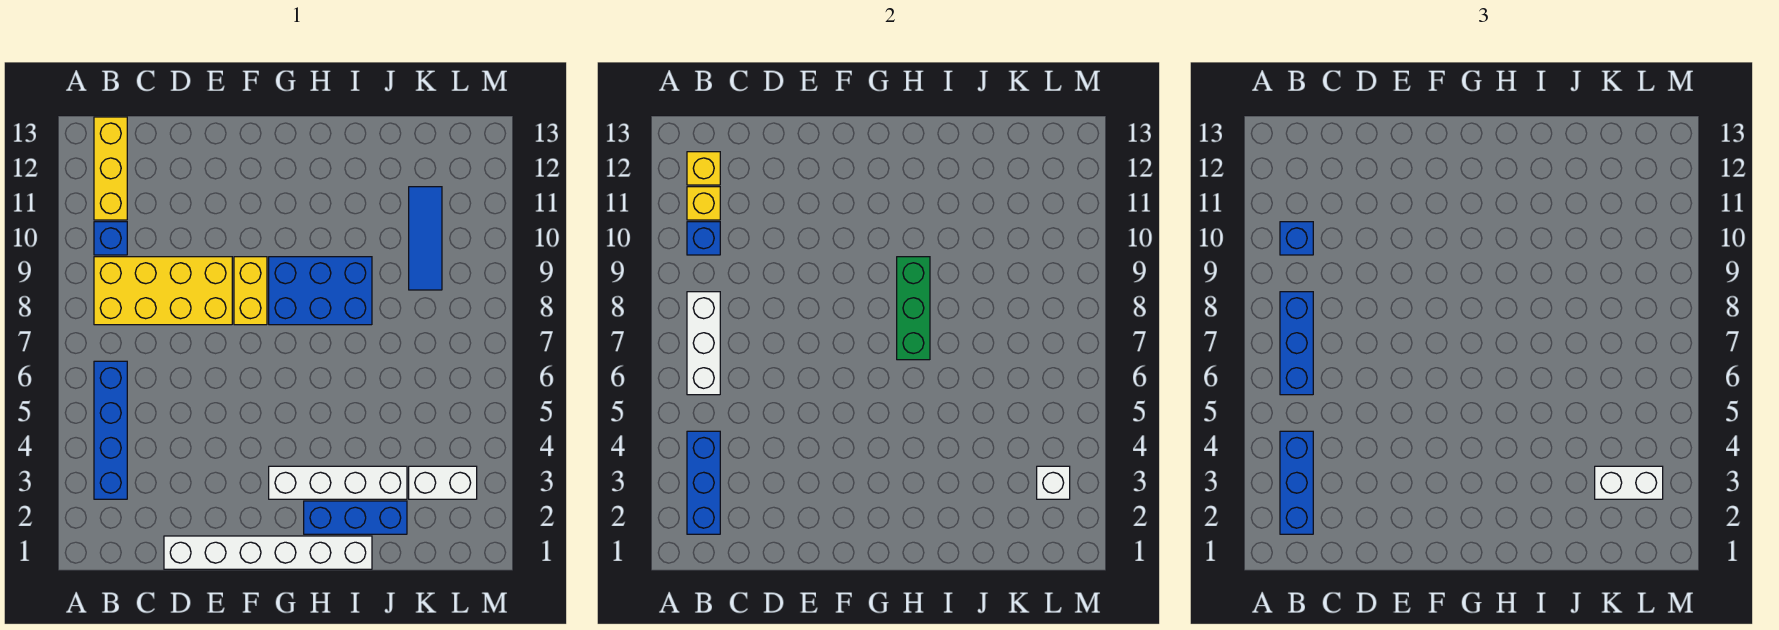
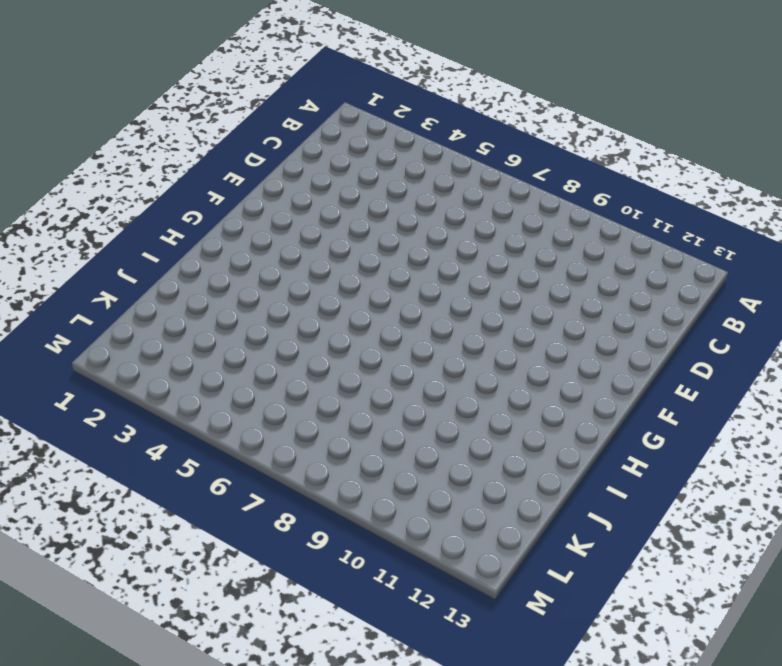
none -> blue 1x4 brick [94,361,127,499]
none -> yellow 2x4 brick [94,257,232,325]
none -> blue 1x1 brick [94,222,127,255]

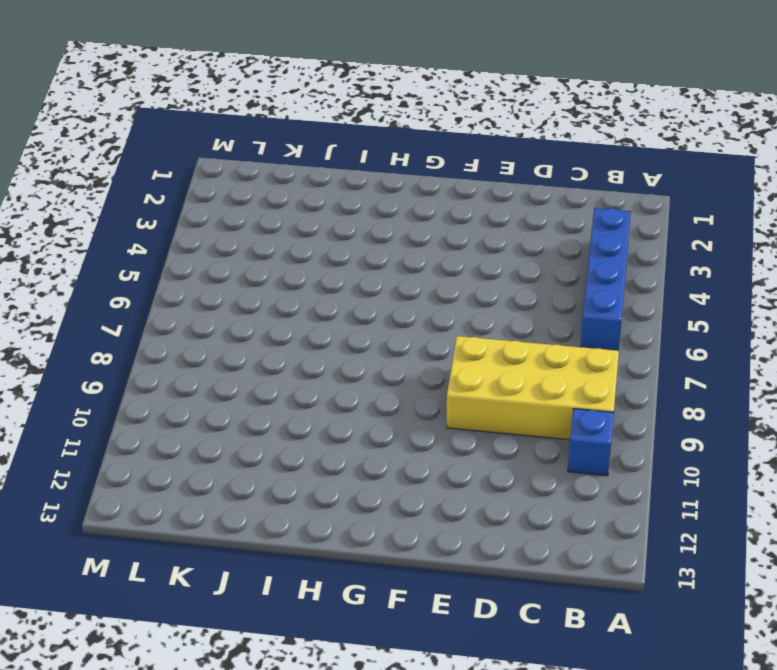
none -> yellow 1x3 brick [94,117,127,220]
none -> white 1x6 brick [164,536,372,569]
none -> yellow 1x2 brick [234,257,267,325]

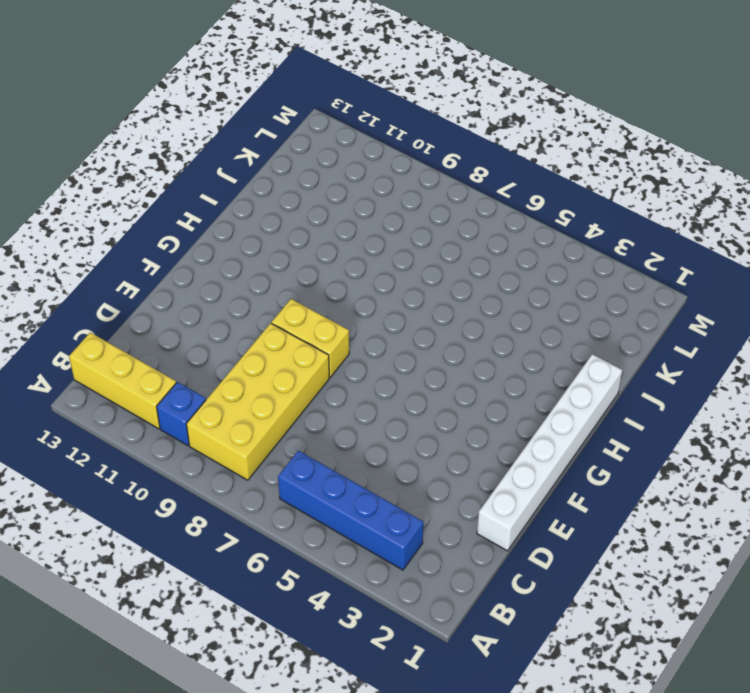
none -> white 1x4 brick [269,466,407,499]
none -> blue 2x3 brick [269,257,372,325]
none -> blue 1x3 brick [304,501,407,534]

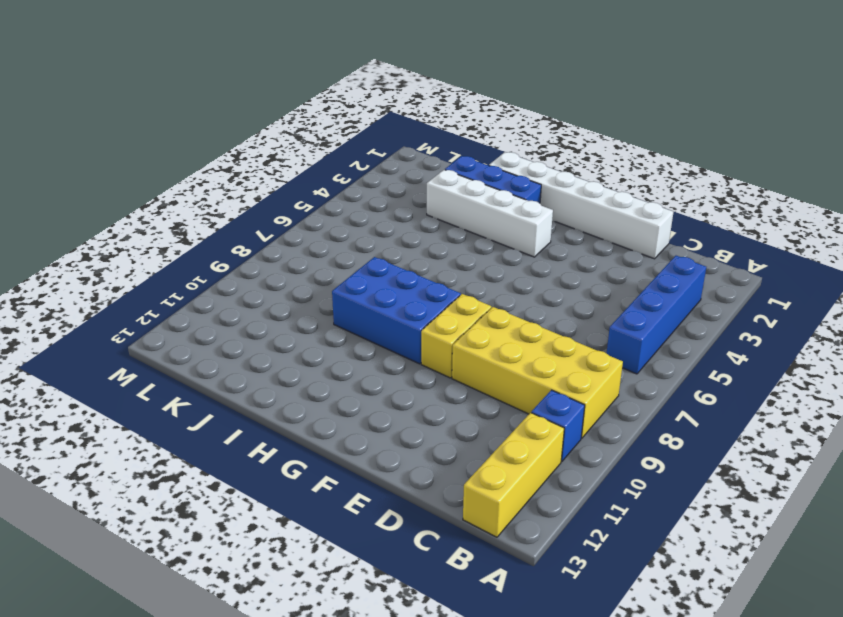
none -> white 1x2 brick [409,466,477,499]
none -> blue 1x3 tile [409,187,442,290]
none -> blue 1x3 brick [687,431,720,534]

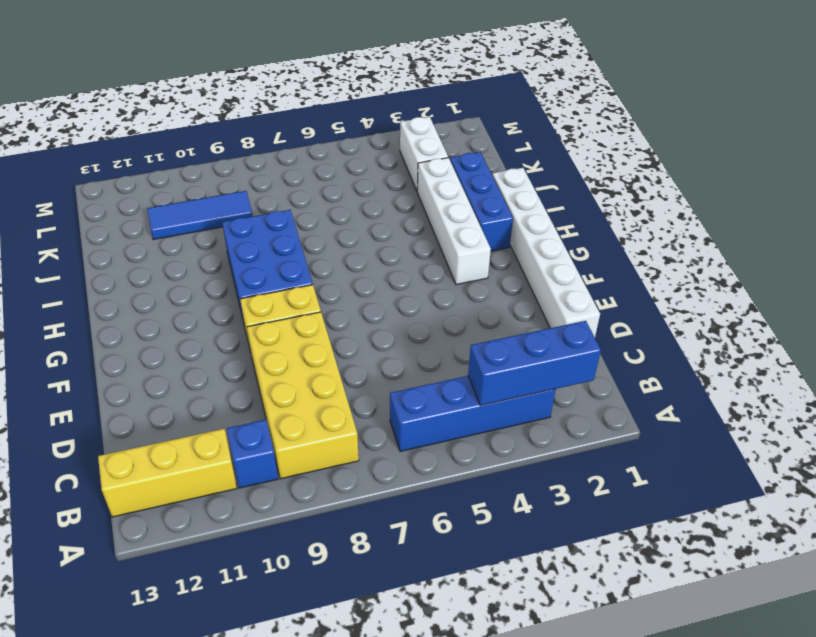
none -> white 1x3 brick [687,292,720,395]
none -> blue 1x1 brick [687,222,720,255]
none -> yellow 1x1 brick [687,187,720,220]

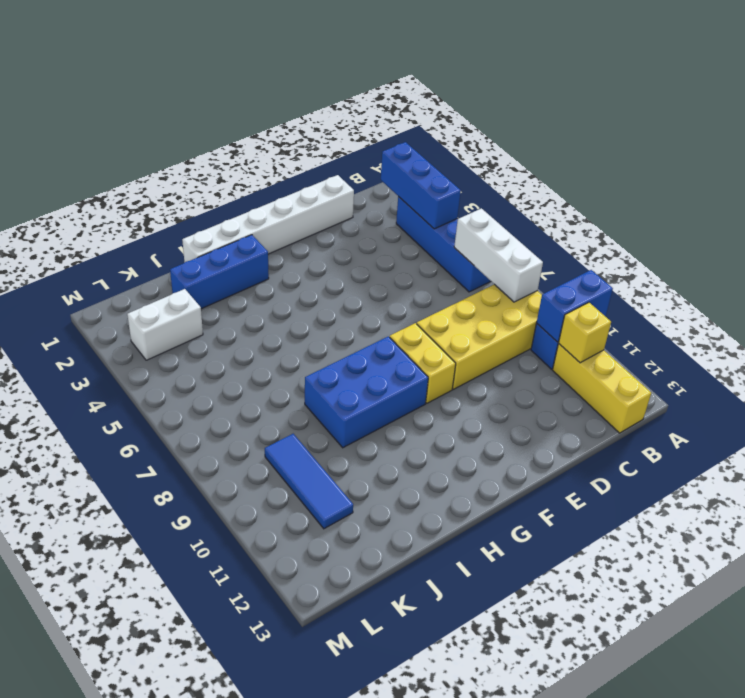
blue 1x2 brick [537,270,613,342] -> blue 1x1 brick [687,222,720,255]
none -> white 1x4 brick [269,466,407,499]
none -> yellow 1x1 brick [687,152,720,185]
none -> green 1x3 brick [897,257,930,360]

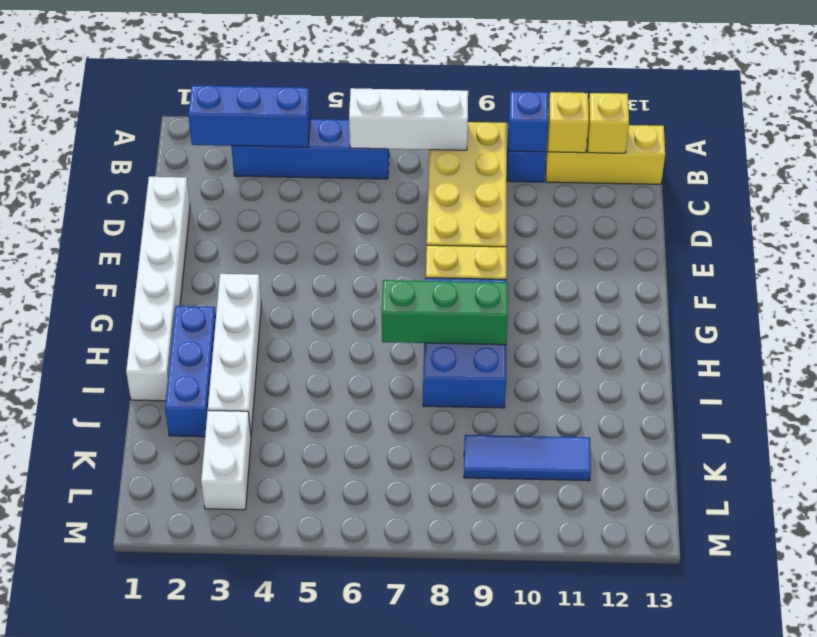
none -> white 1x1 brick [1037,466,1070,499]
none -> blue 1x3 brick [1280,431,1313,534]
none -> blue 1x3 brick [1280,292,1313,395]

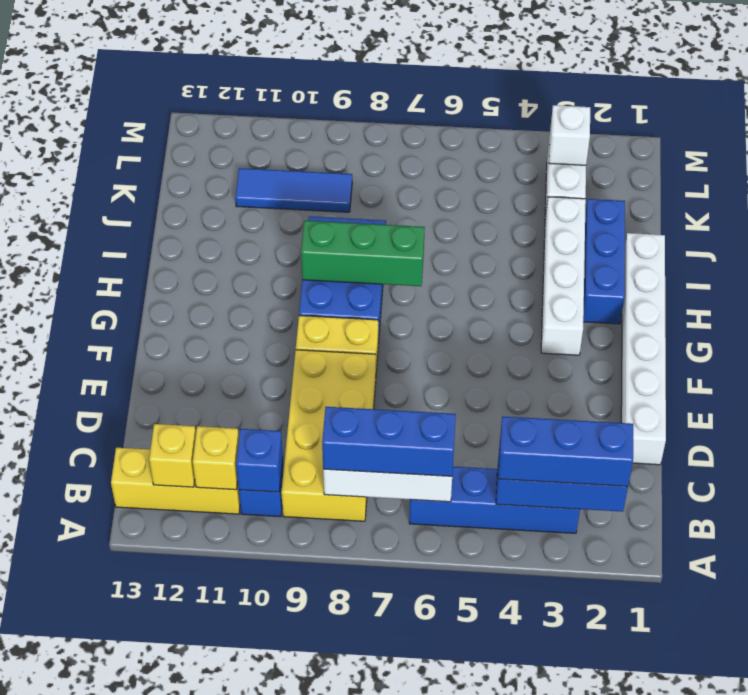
none -> blue 1x1 brick [1280,222,1313,255]
none -> white 1x2 brick [1595,466,1663,499]

